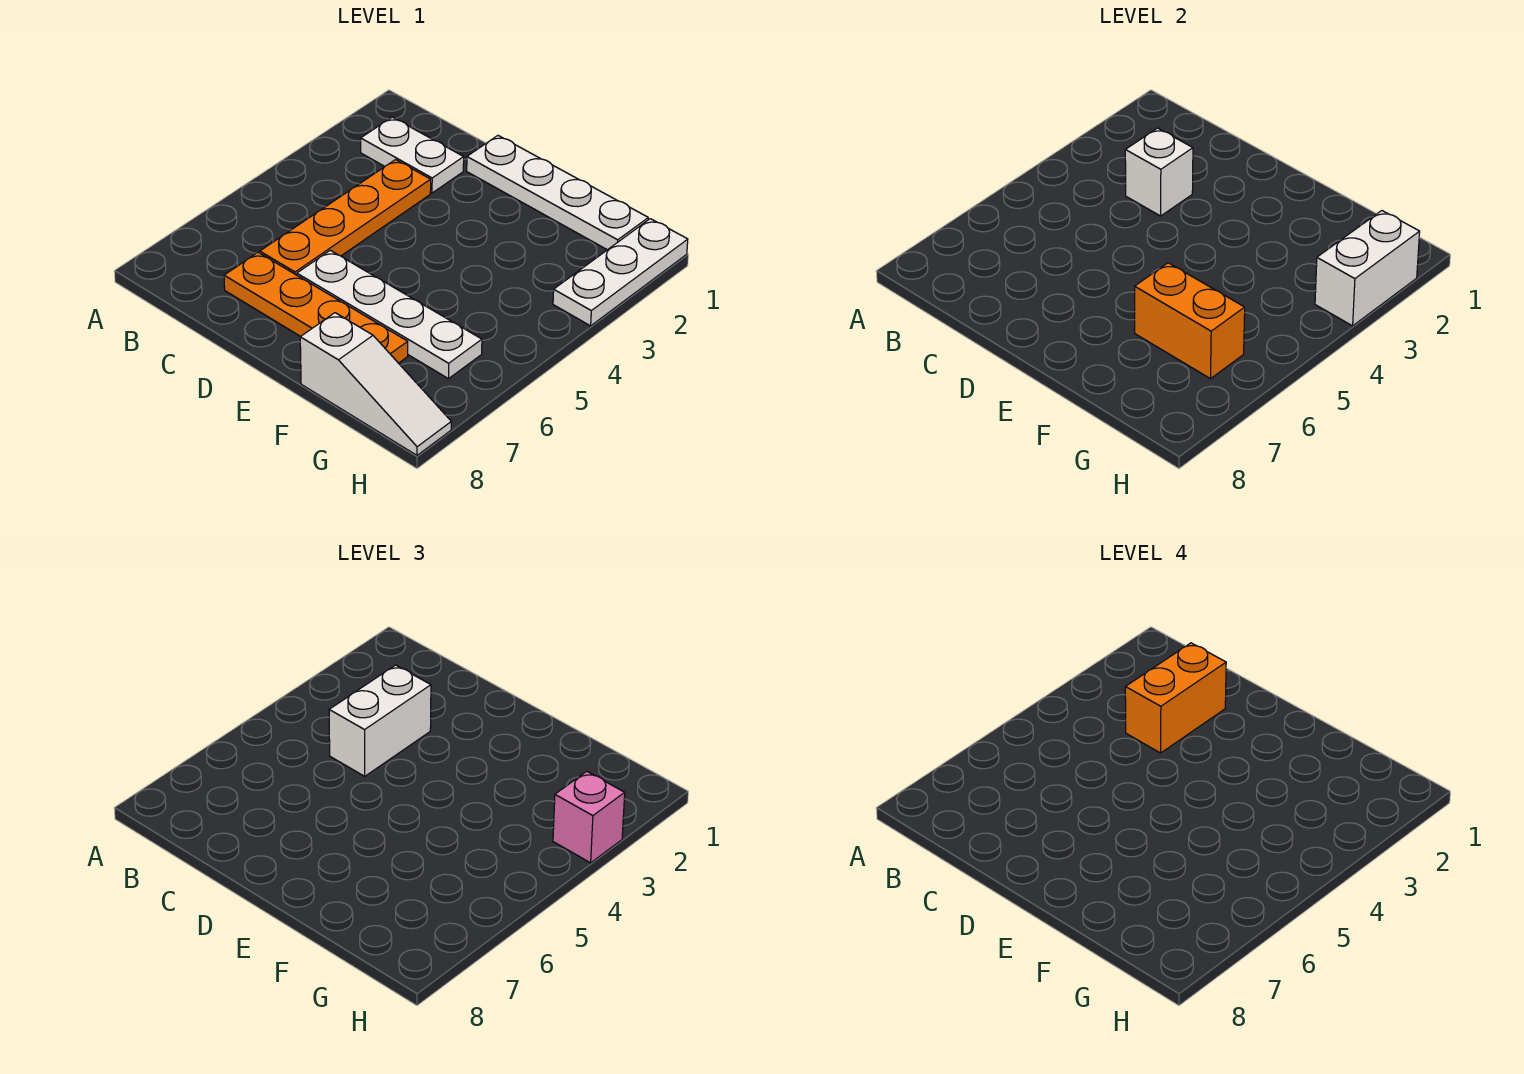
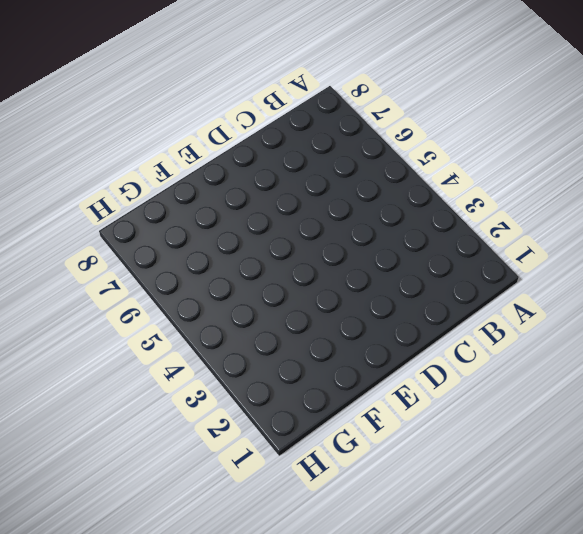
none -> white 1x2 plate [361,117,464,193]
none -> orange 1x4 plate [260,160,431,275]
none -> orange 1x4 plate [224,253,408,363]

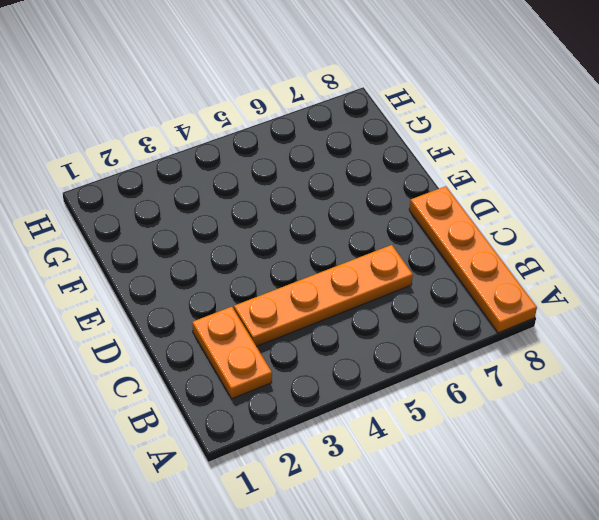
orange 1x4 plate [409,186,537,333] -> orange 1x4 plate moved to [224,253,408,363]
orange 1x2 plate [192,307,272,399] -> white 1x2 plate [361,117,464,193]
none -> white 1x4 plate [467,136,648,250]
none -> white 1x4 plate [297,250,482,379]
none -> white 1x3 slope [300,313,451,455]

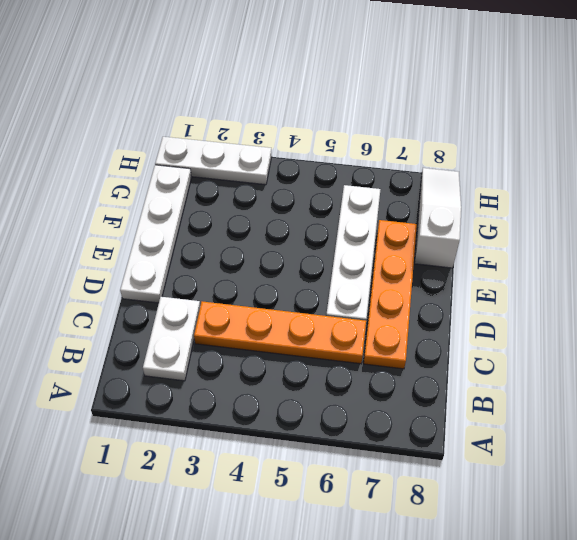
none -> white 1x1 brick [1125,128,1193,216]
none -> orange 1x2 brick [1135,263,1245,379]
none -> white 1x2 brick [1315,211,1420,326]

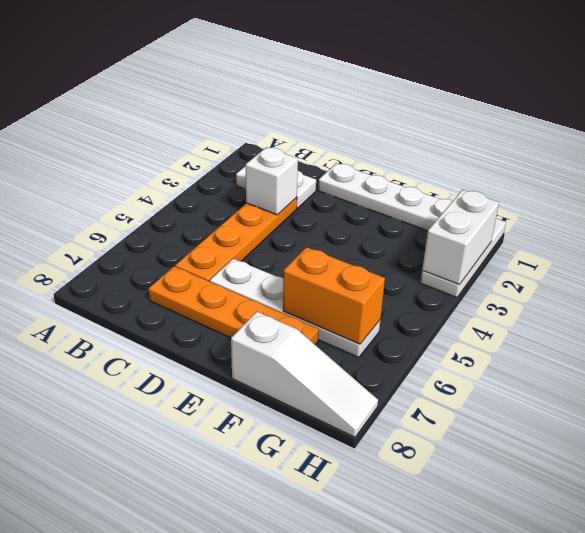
none -> white 1x2 brick [329,665,431,776]
none -> pink 1x1 brick [553,771,625,863]
none -> orange 1x2 brick [1125,643,1226,753]

